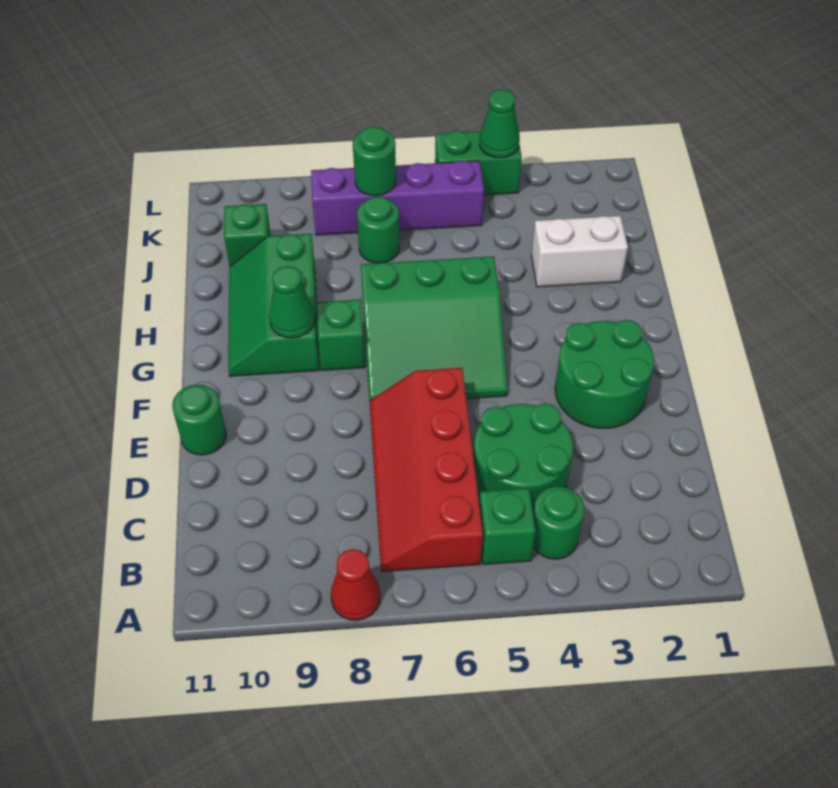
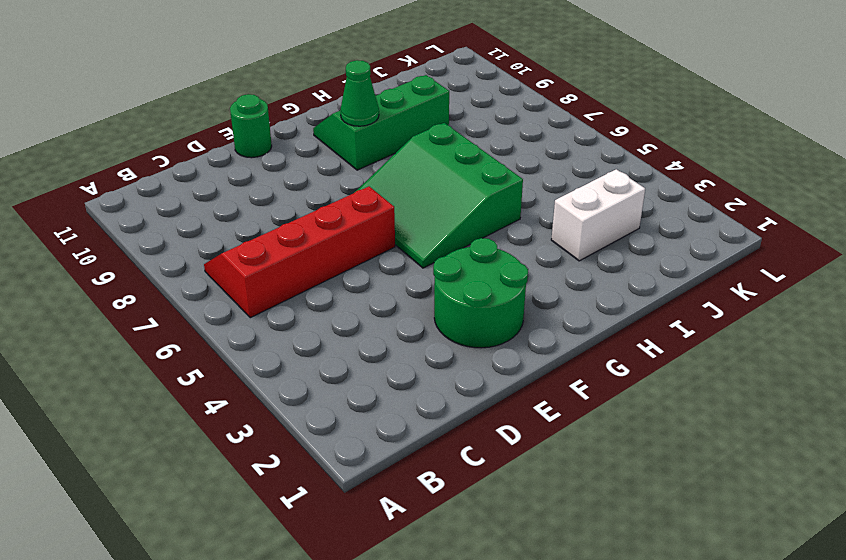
white 1x2 brick [551,169,645,261] -> white 1x2 brick turned to [531,216,628,287]
none -> red 1x1 cone [331,549,380,620]
none -> green 1x1 round brick [533,486,584,559]
none -> green 1x1 brick [479,488,536,564]

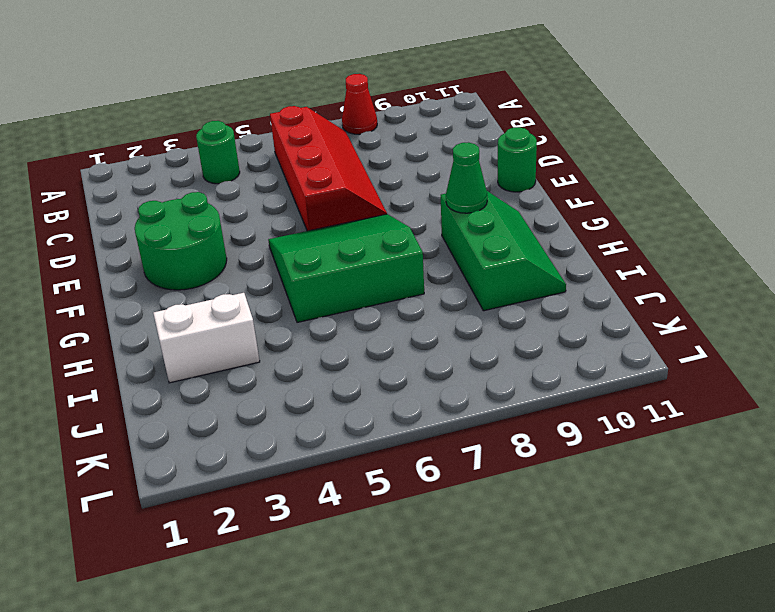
none -> green 1x1 brick [479,488,536,564]
none -> green 2x2 round brick [473,403,573,513]
none -> green 1x1 brick [317,299,365,370]

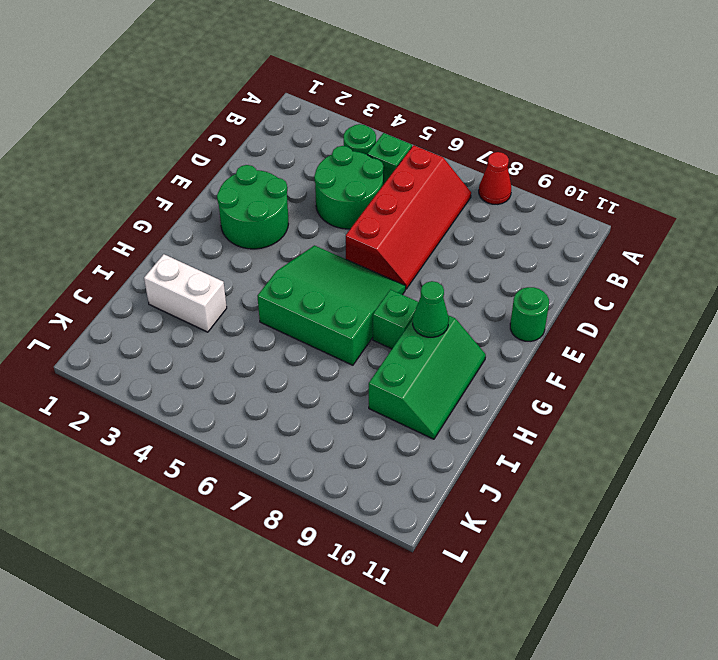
none -> green 1x1 round brick [357,197,400,263]
none -> green 1x1 brick [224,204,271,267]
none -> purple 1x4 brick [311,161,484,235]

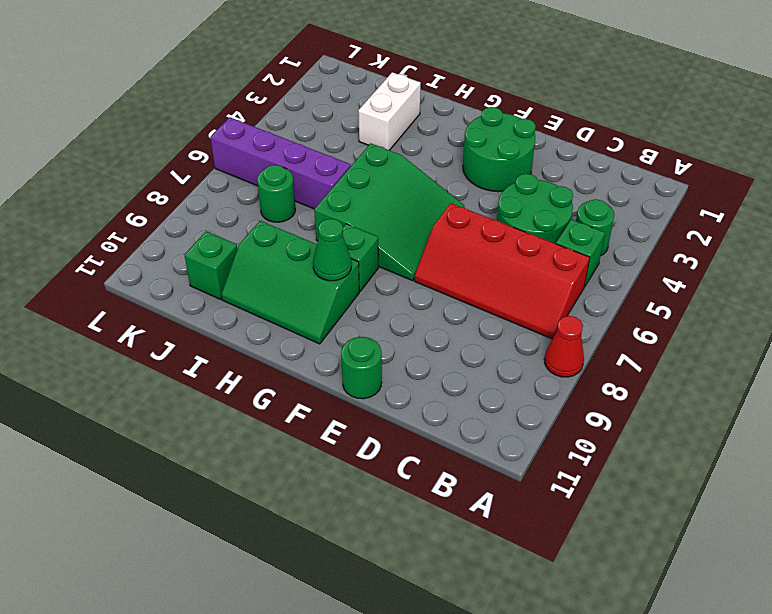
purple 1x4 brick [210,117,351,209] -> purple 1x4 brick turned to [311,161,484,235]
none -> green 1x2 brick [435,131,522,195]
none -> green 1x1 round brick [353,126,396,196]
none -> green 1x1 cone [479,89,520,158]

